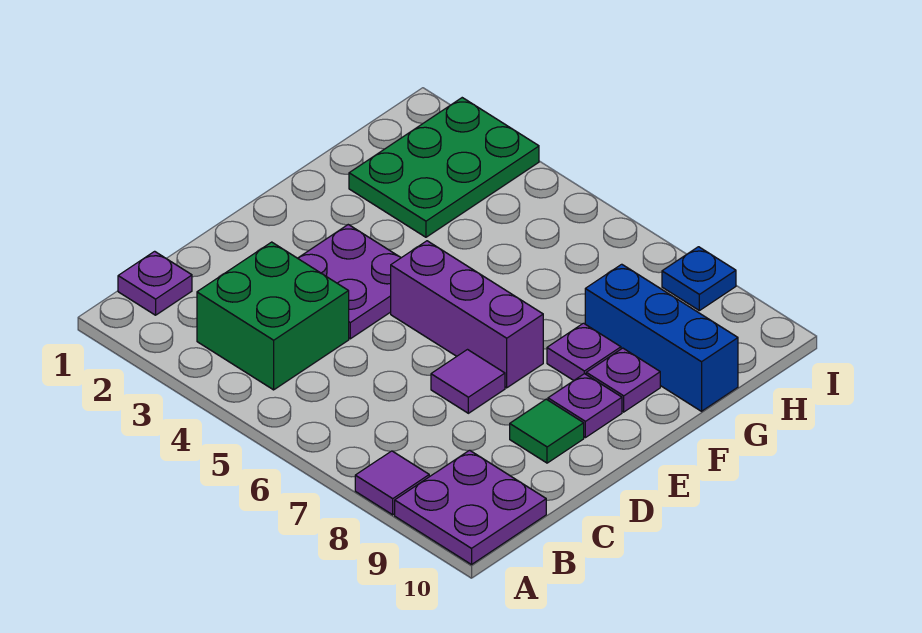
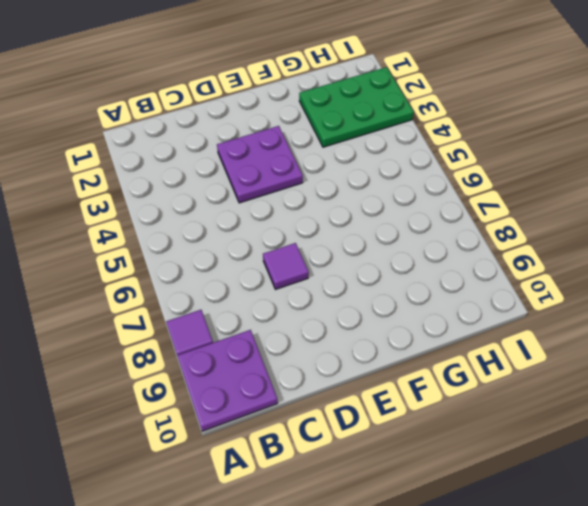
none -> purple 1x1 plate [118,251,192,315]
none -> green 2x2 brick [197,242,349,390]
none -> green 1x1 tile [510,399,584,463]

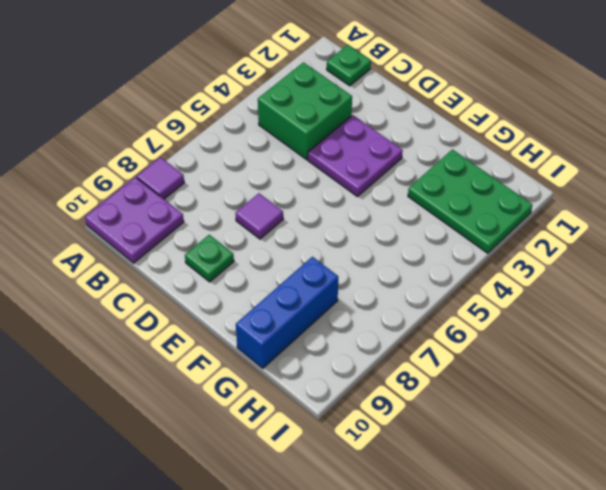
green 1x1 plate [327,45,371,86] -> purple 1x1 plate [118,251,192,315]
green 1x1 plate [185,235,234,282] -> green 1x1 tile [510,399,584,463]
none -> purple 1x3 brick [391,241,543,388]
none -> purple 1x1 plate [548,374,622,438]
none -> purple 1x1 plate [547,323,621,380]

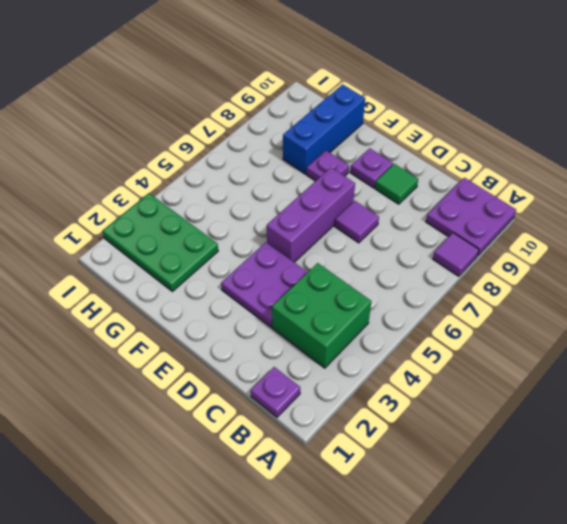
none -> purple 1x1 plate [586,348,660,412]
none -> blue 1x1 plate [662,247,736,311]

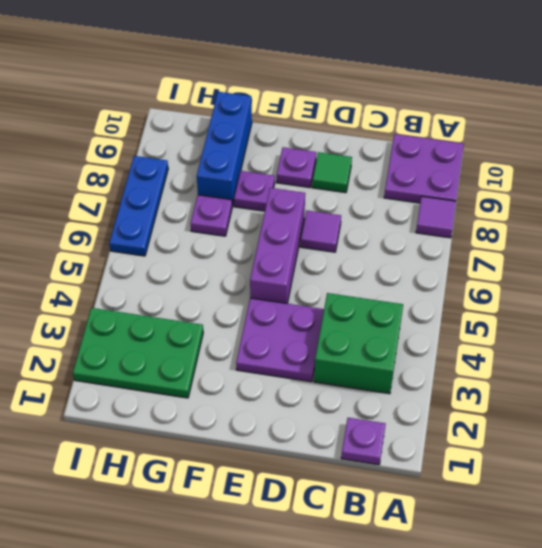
purple 1x1 plate [191,195,232,236] -> purple 1x1 plate moved to [586,348,660,412]
blue 1x3 plate [109,156,168,256] -> blue 1x1 plate [662,247,736,311]

